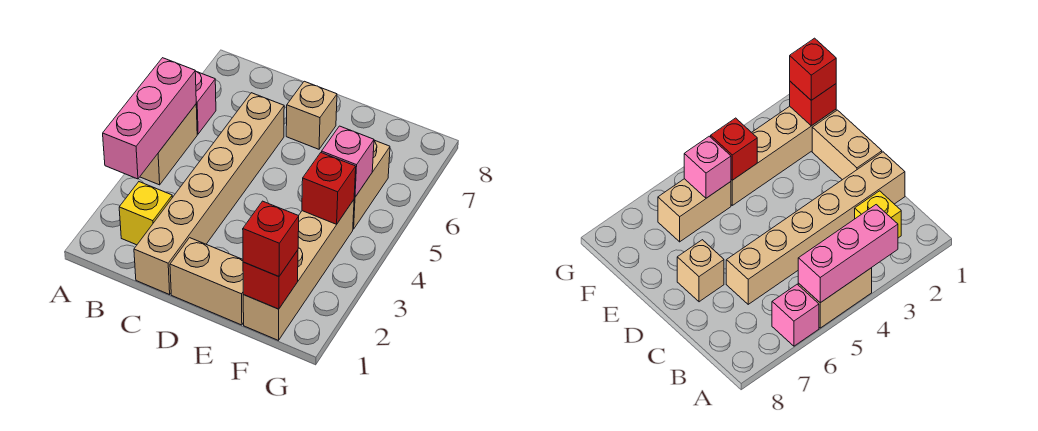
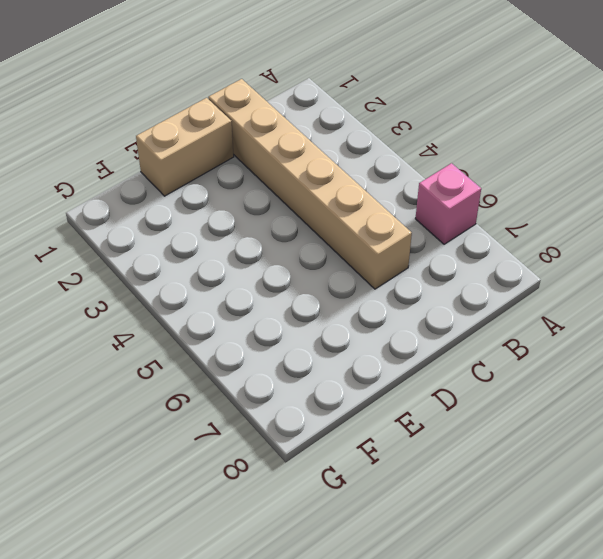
none -> tan 1x2 brick [140,104,197,185]
none -> yellow 1x1 brick [119,182,172,245]
none -> tan 1x1 brick [286,81,337,149]

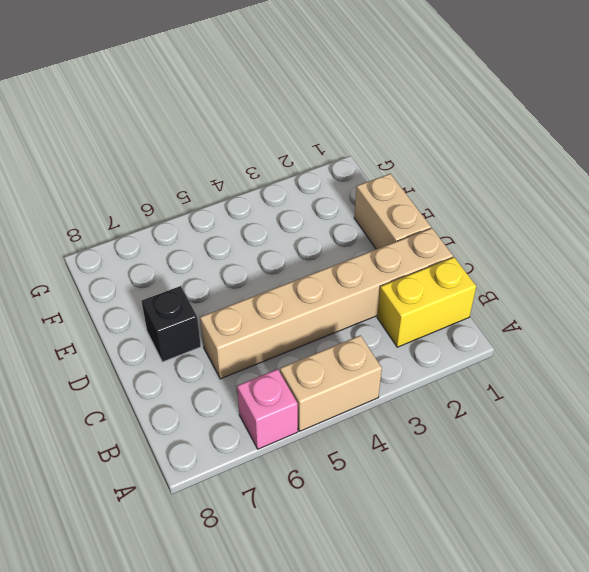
yellow 1x2 brick [377,257,476,347] -> yellow 1x1 brick [119,182,172,245]
black 1x1 brick [142,286,201,362] -> tan 1x1 brick [286,81,337,149]
none -> tan 1x4 brick [243,200,354,340]
none -> tan 1x2 brick [353,140,390,229]
none -> pink 1x3 brick [103,58,196,179]

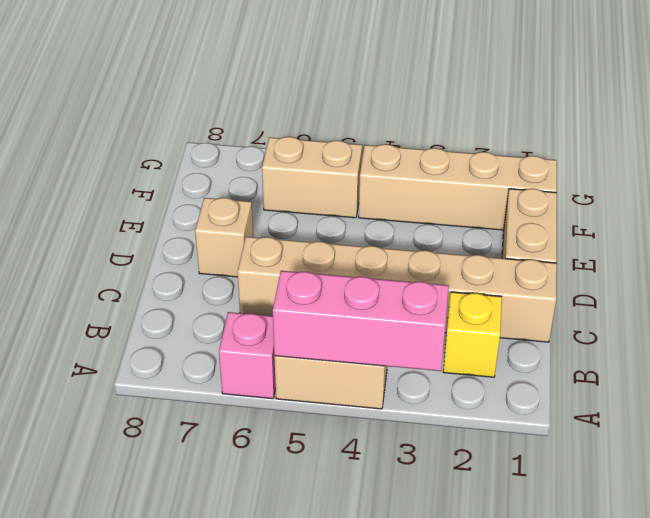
none -> red 1x1 brick [243,250,298,309]
none -> red 1x1 brick [302,153,356,224]
none -> pink 1x1 brick [322,126,374,197]

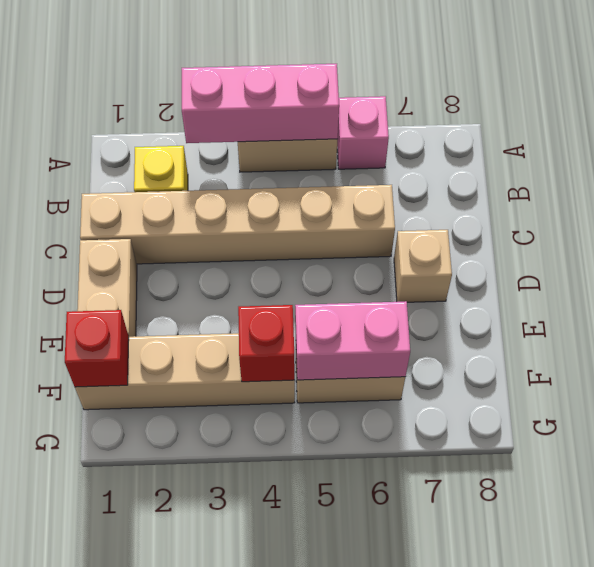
pink 1x2 brick [295,301,410,380] -> pink 1x1 brick [322,126,374,197]
none -> red 1x1 brick [243,201,299,277]

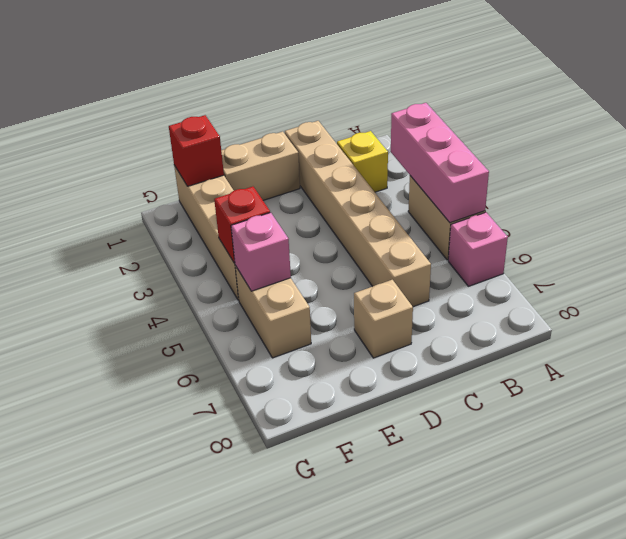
none -> red 1x1 brick [243,201,299,277]

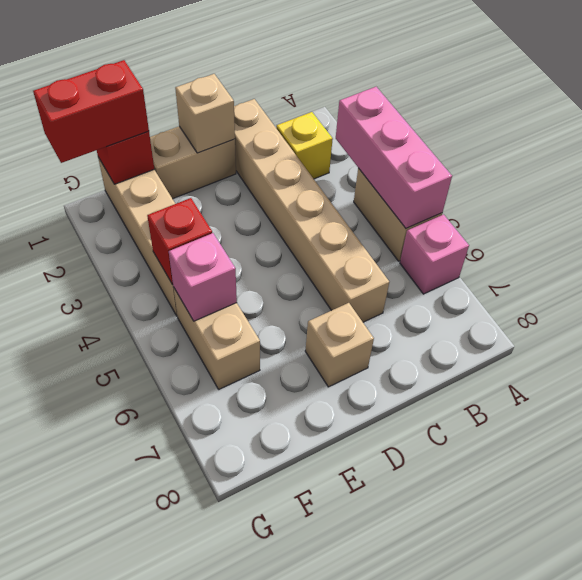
tan 1x1 brick [175,74,235,153] -> none
red 1x2 brick [33,60,149,163] -> red 1x1 brick [243,201,299,277]

